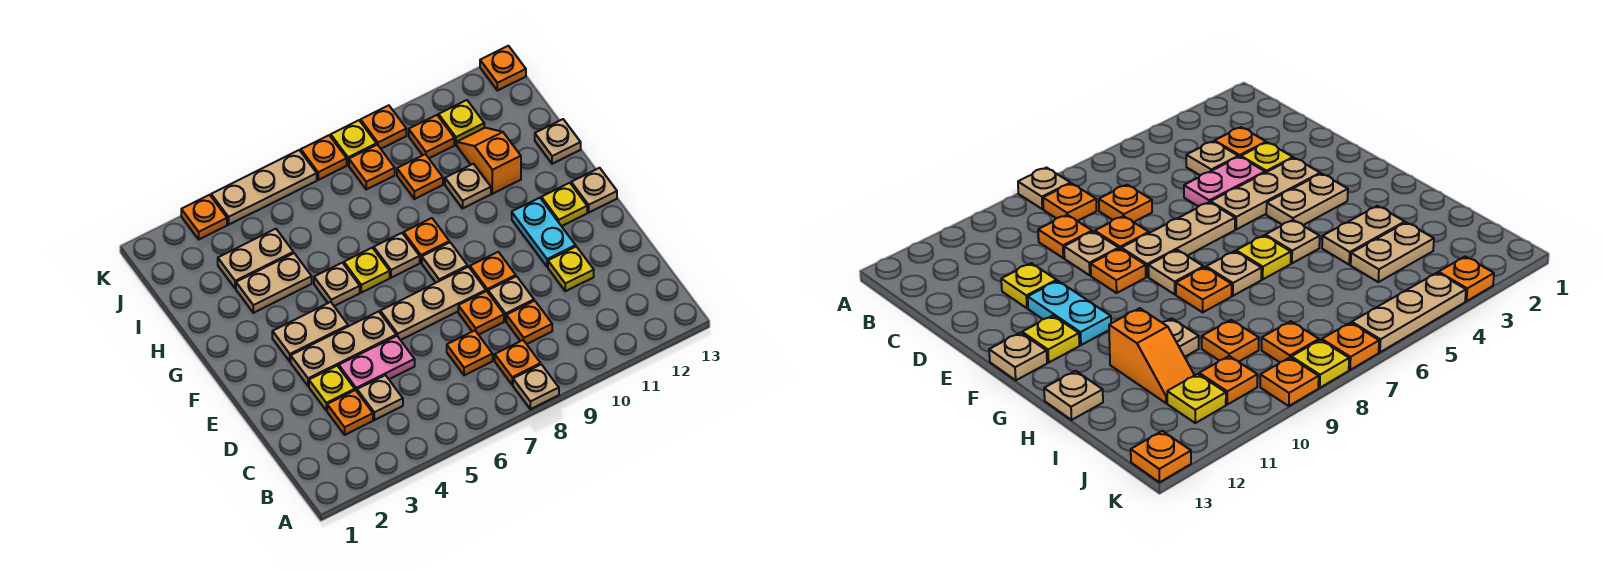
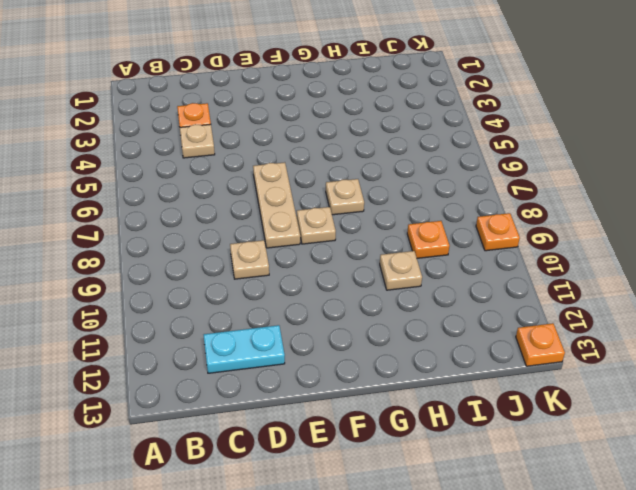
cyan 1x2 plate [204,325,285,373] -> cyan 1x2 plate moved to [512,198,576,267]
none -> tan 1x1 plate [513,364,559,409]
none -> orange 1x1 plate [495,340,541,385]
none -> orange 1x1 plate [447,331,493,375]
none -> orange 1x1 plate [506,301,552,344]

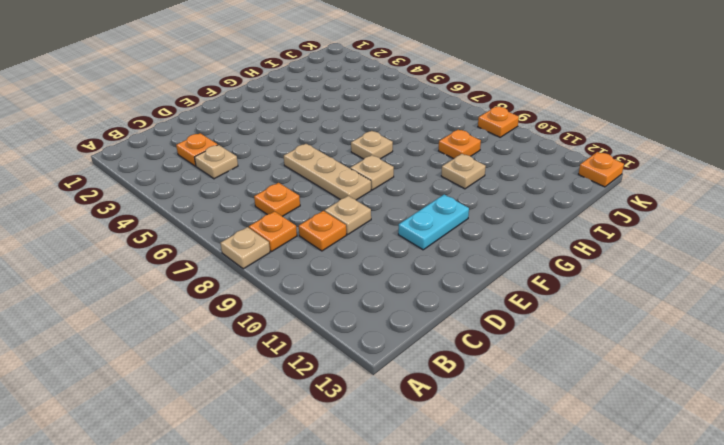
none -> yellow 1x1 plate [309,366,355,411]
none -> pink 1x2 plate [339,336,415,391]
none -> orange 1x1 plate [458,291,504,335]
none -> yellow 1x1 plate [548,247,594,291]

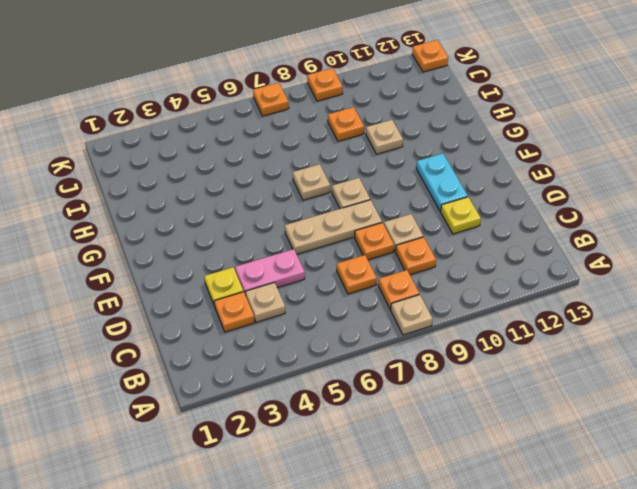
none -> tan 1x3 plate [291,311,396,386]
none -> orange 1x1 plate [470,252,516,292]
none -> tan 1x2 plate [272,302,348,362]
none -> yellow 1x1 plate [541,183,587,226]

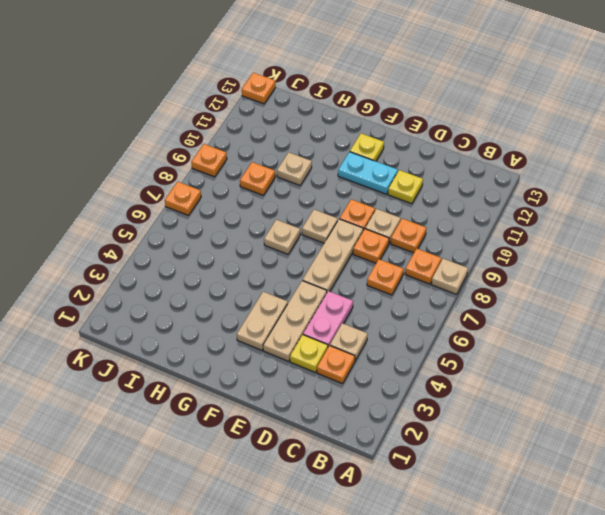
none -> tan 1x1 plate [571,168,617,212]
none -> tan 1x1 plate [314,263,360,306]
none -> yellow 1x1 plate [344,248,390,293]
none -> orange 1x1 plate [404,218,449,263]

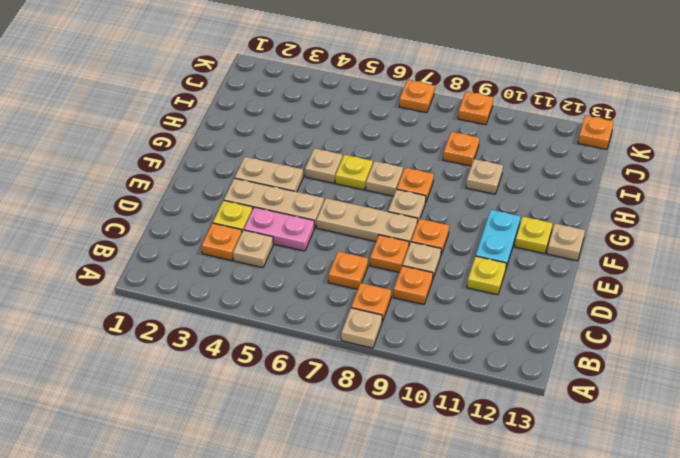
none -> tan 1x2 plate [236,253,312,313]
none -> orange 1x2 slope [457,128,521,194]
none -> tan 1x1 plate [535,119,581,164]
none -> tan 1x2 plate [218,229,293,288]

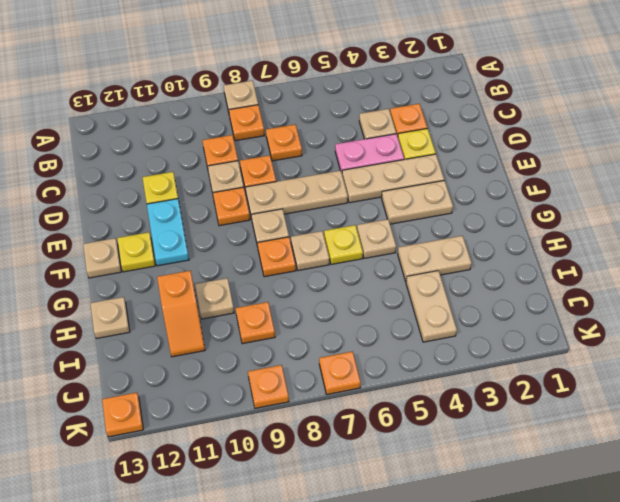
tan 1x2 plate [406,271,457,342] -> tan 1x2 plate turned to [218,229,293,288]
none -> orange 1x1 plate [349,145,395,189]
none -> orange 1x1 plate [409,115,454,158]
none -> yellow 1x1 plate [439,100,484,145]
none -> orange 1x1 plate [181,195,227,239]

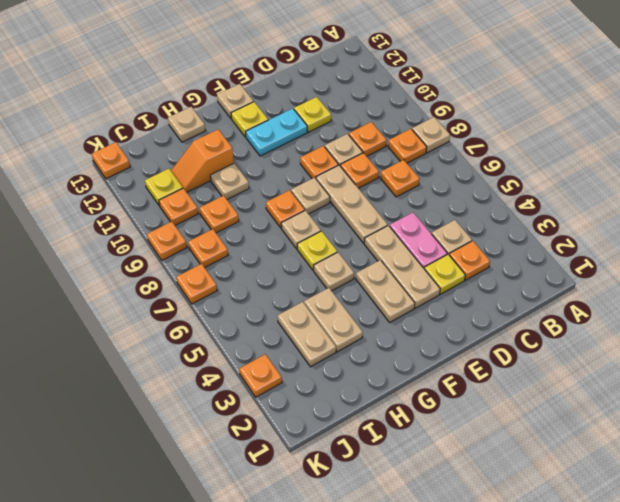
none -> tan 1x3 plate [211,150,317,225]
none -> yellow 1x1 plate [331,120,376,165]

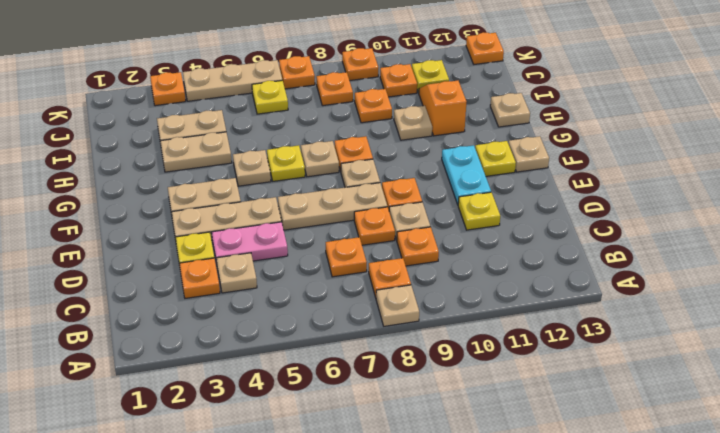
yellow 1x1 plate [252,80,288,114] -> yellow 1x1 plate moved to [331,120,376,165]

